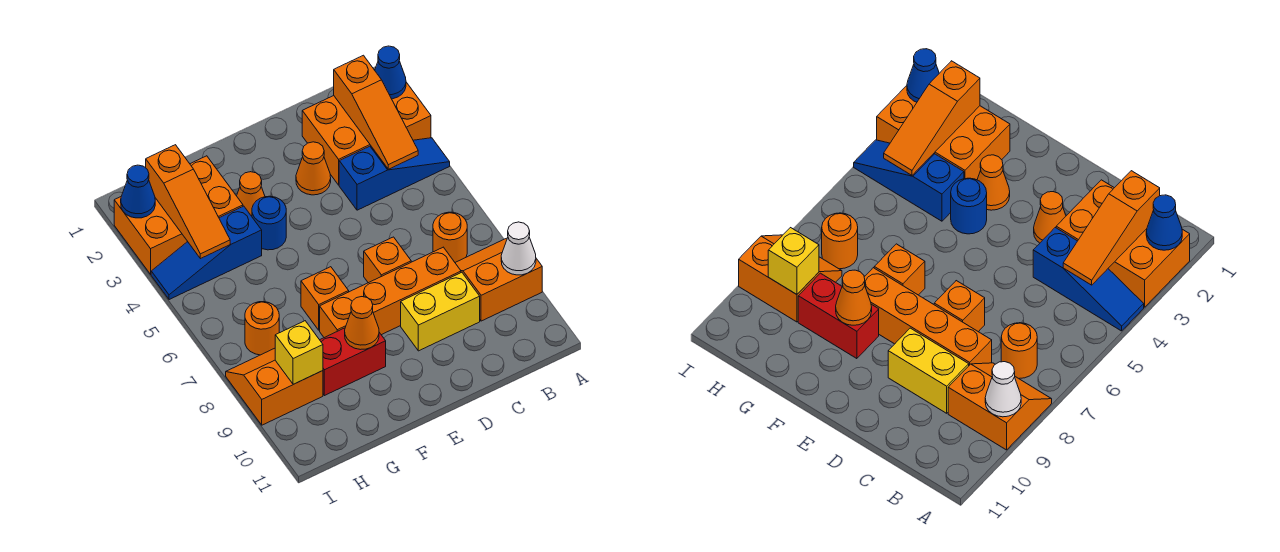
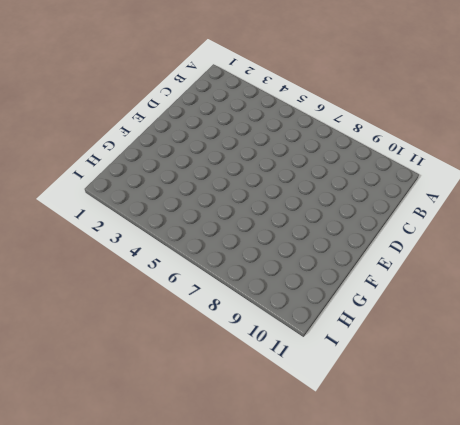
none -> orange 2x3 brick [302,82,431,185]
none -> blue 1x3 slope [339,138,450,210]
none -> orange 2x2 slope [455,238,542,321]

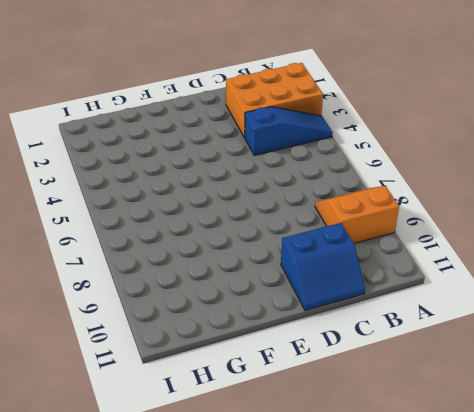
blue 2x2 slope [281,223,365,310] -> none
none -> orange 1x1 round brick [433,212,467,262]
none -> orange 1x4 brick [320,247,461,338]
none -> yellow 1x2 brick [401,272,480,351]

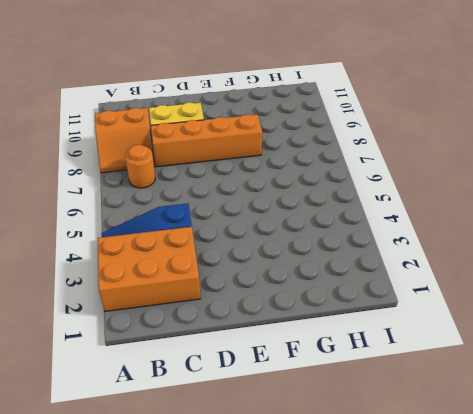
none -> orange 1x1 cone [296,142,331,195]
none -> orange 1x1 brick [364,237,411,283]
none -> orange 1x1 cone [237,172,265,216]

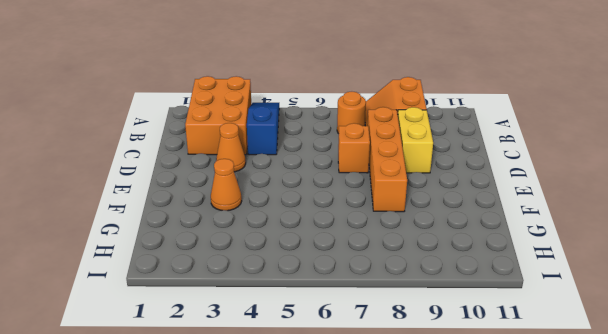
none -> blue 1x1 round brick [252,196,286,250]
none -> orange 1x1 brick [301,267,349,330]
none -> red 1x2 brick [320,328,386,396]

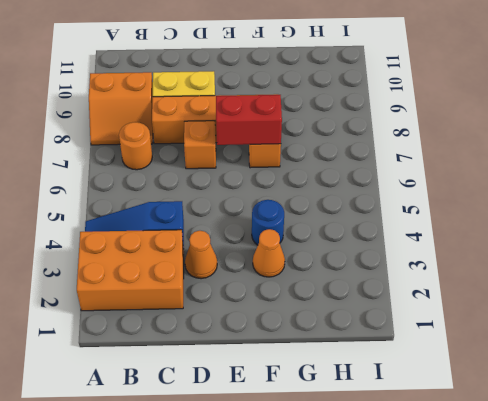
red 1x2 brick [216,95,282,145] -> red 1x2 brick moved to [320,328,386,396]
none -> orange 2x3 brick [114,156,243,274]
none -> blue 1x3 slope [151,206,262,300]
none -> orange 1x1 round brick [245,302,279,355]

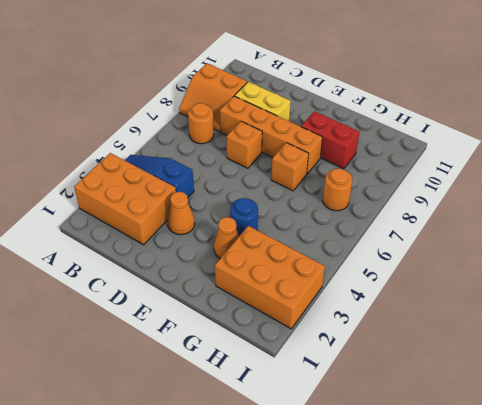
none -> blue 1x3 slope [151,206,262,300]
none -> orange 2x2 slope [226,348,323,425]
none -> blue 1x1 cone [375,46,406,99]

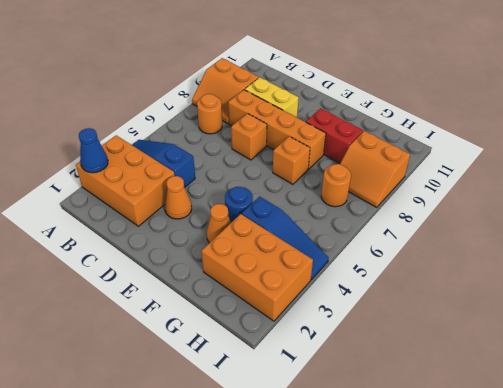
none -> white 1x1 cone [501,222,536,275]
none -> orange 1x3 slope [334,55,418,169]
none -> orange 1x1 cone [345,297,379,350]

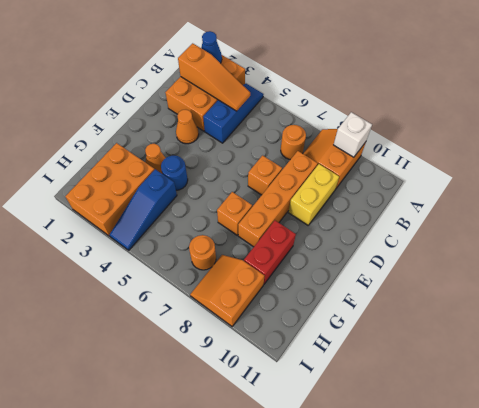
white 1x1 brick [333,112,372,157] -> white 1x1 cone [501,222,536,275]
none -> orange 1x1 cone [345,297,379,350]
none -> orange 1x3 slope [146,145,230,259]
none -> yellow 1x1 brick [275,321,323,384]

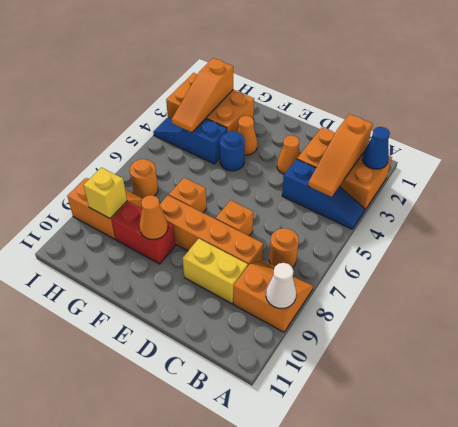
none -> blue 1x1 cone [121,165,155,218]

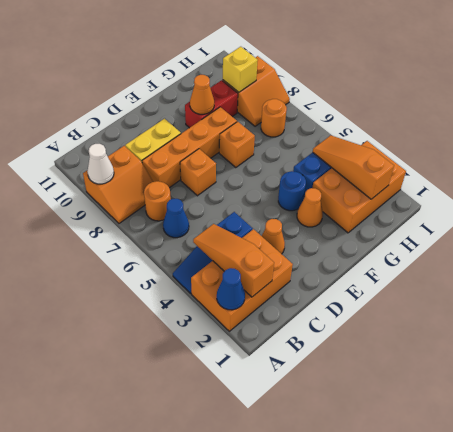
blue 1x1 cone [163,199,189,238] -> blue 1x1 cone moved to [121,165,155,218]

